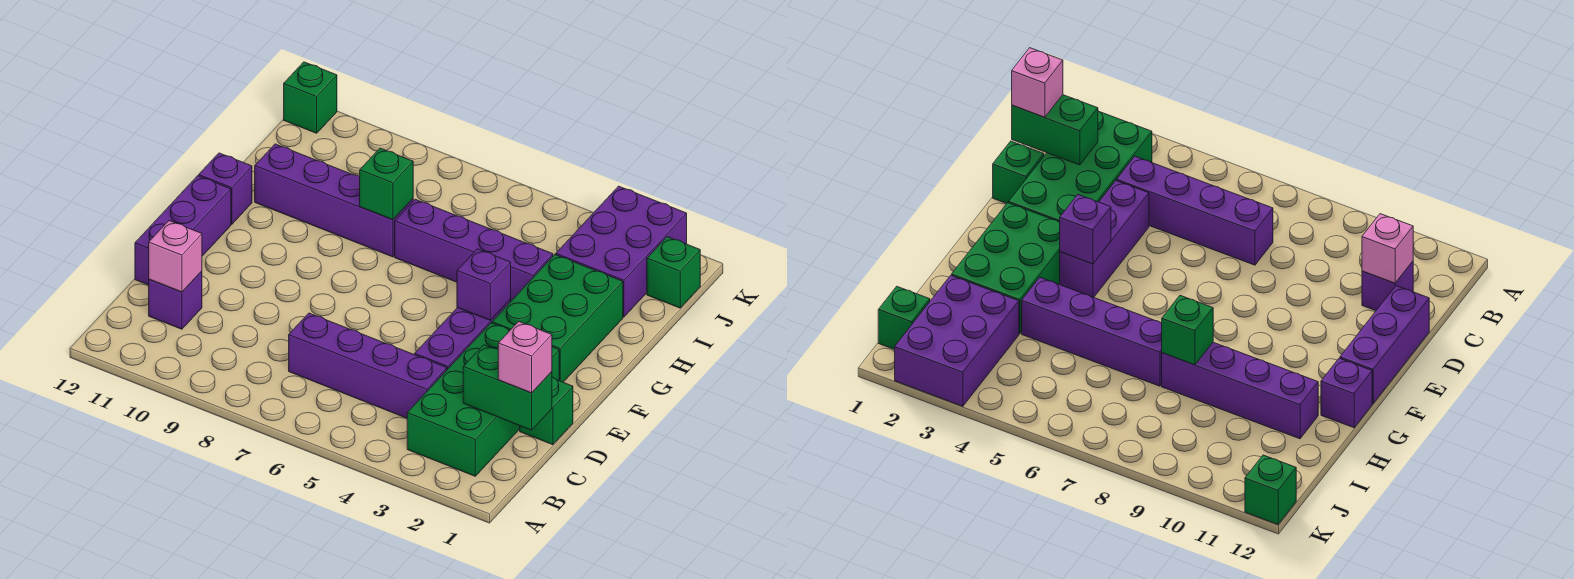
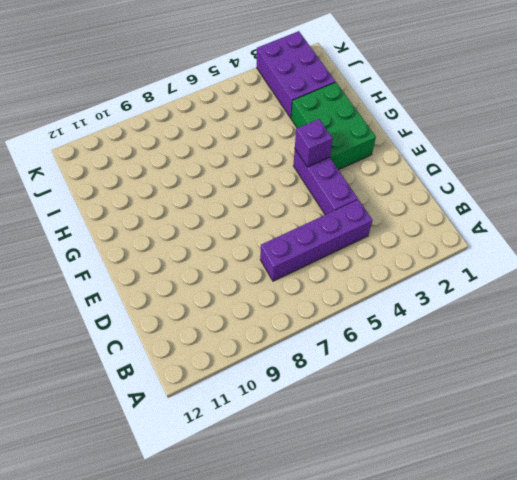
none -> green 2x4 brick [407,323,559,476]
none -> purple 1x1 brick [149,271,202,329]
none -> green 1x1 brick [520,377,573,445]

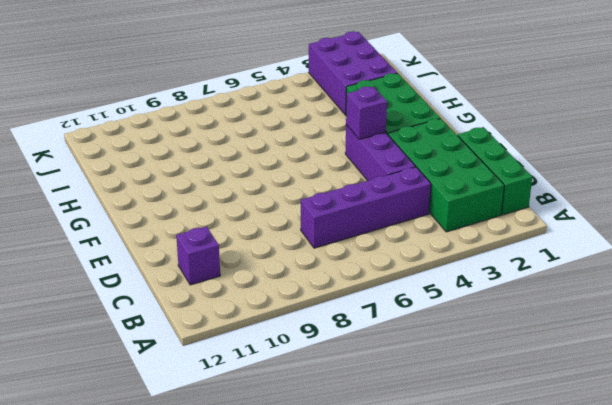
green 1x3 brick [458,127,532,215] -> green 1x1 brick [520,377,573,445]
none -> purple 1x3 brick [135,176,231,285]
none -> purple 1x1 brick [199,153,252,224]
none -> purple 1x4 brick [395,199,553,301]

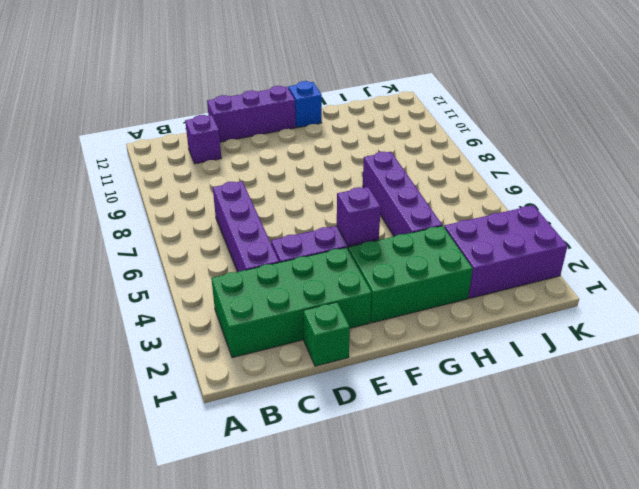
blue 1x1 brick [288,81,322,128] -> purple 1x1 brick [199,153,252,224]
none -> purple 1x4 brick [255,144,413,257]
none -> green 1x1 brick [647,237,700,308]
none -> green 1x1 brick [284,62,337,133]

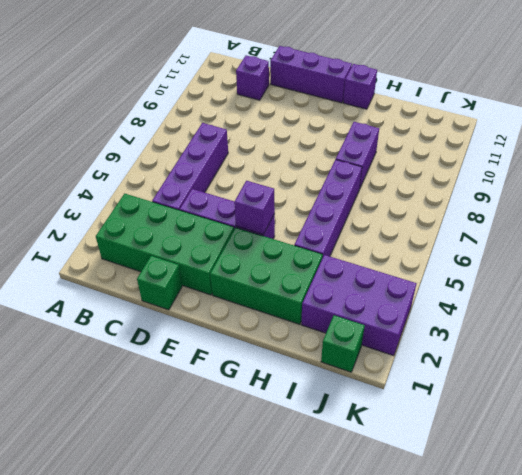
purple 1x2 brick [336,122,379,188] -> purple 1x4 brick [255,144,413,257]
none -> green 1x1 brick [284,62,337,133]
none -> green 1x2 brick [463,345,552,430]
none -> pink 1x1 brick [149,221,202,292]

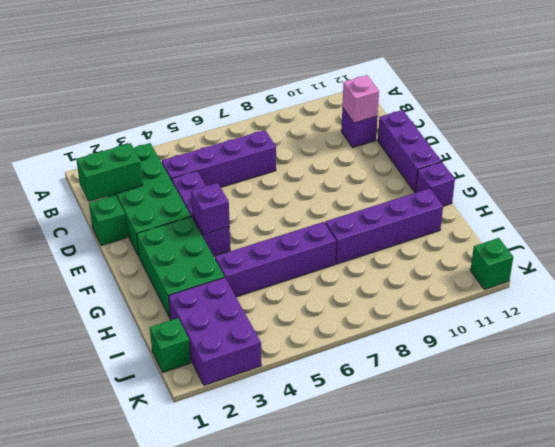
none -> green 1x1 brick [360,148,413,220]
none -> pink 1x1 brick [498,321,552,393]

